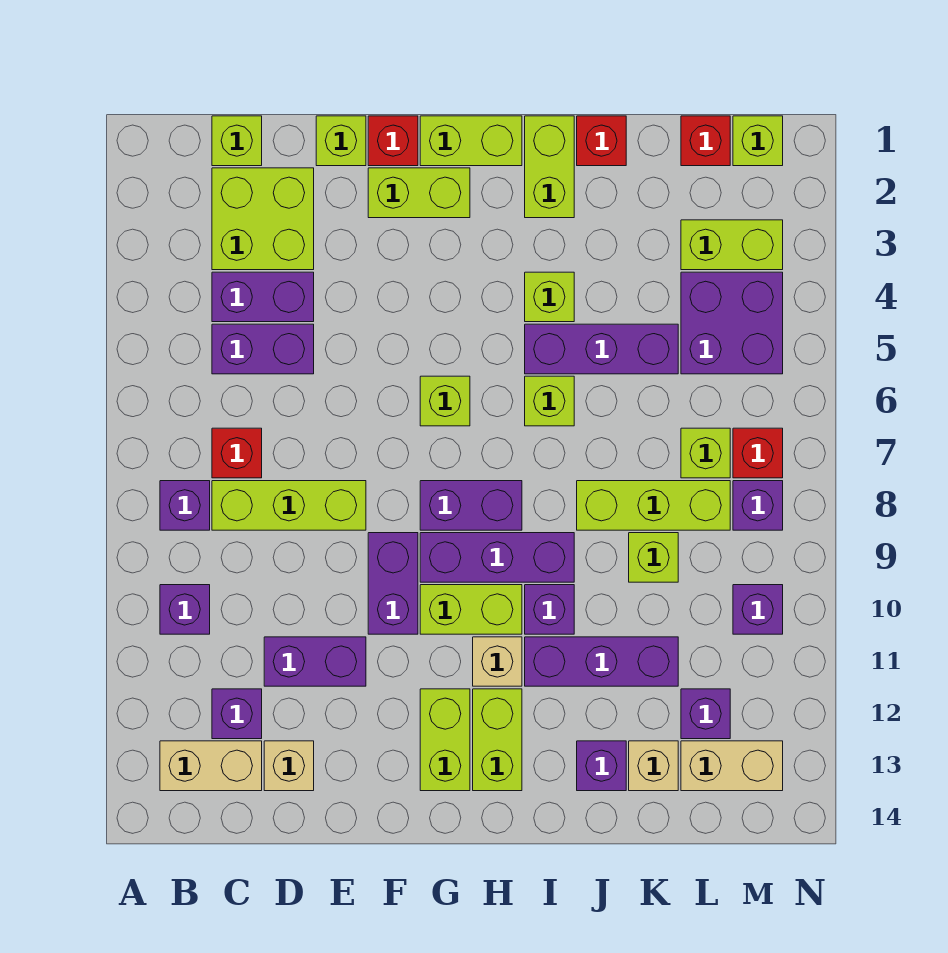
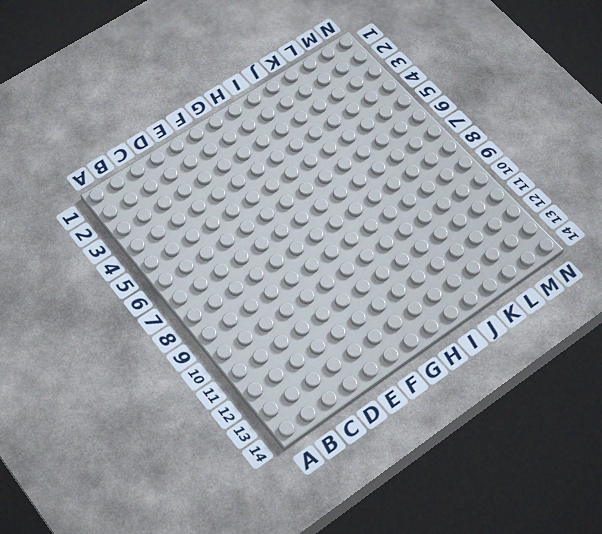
none -> purple 1x1 brick [160,481,210,530]
none -> purple 1x1 brick [160,585,210,634]
none -> tan 1x2 brick [160,741,262,791]
none -> lime 1x1 brick [212,116,262,166]

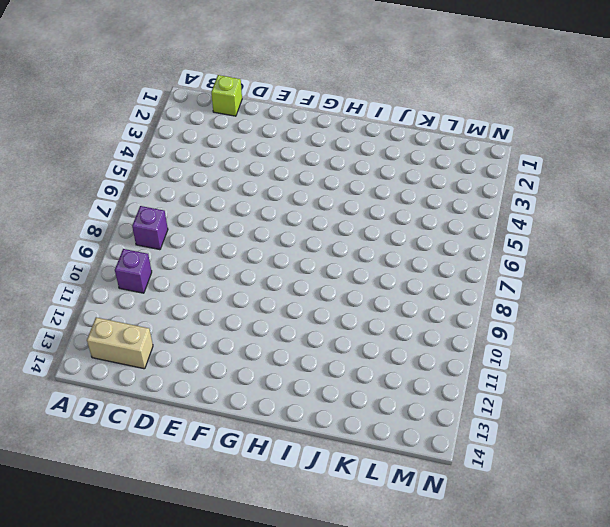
none -> lime 2x2 brick [212,168,314,270]
none -> purple 1x2 brick [212,272,314,322]
none -> purple 1x2 brick [212,324,314,374]
none -> red 1x1 brick [212,428,262,478]

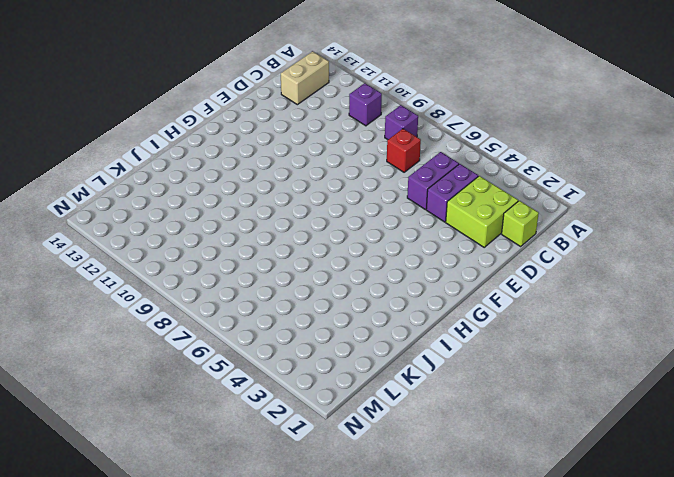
none -> lime 1x3 brick [212,481,366,530]
none -> purple 1x1 brick [212,689,262,739]
none -> purple 1x2 brick [264,637,366,686]
none -> tan 1x1 brick [264,741,314,791]

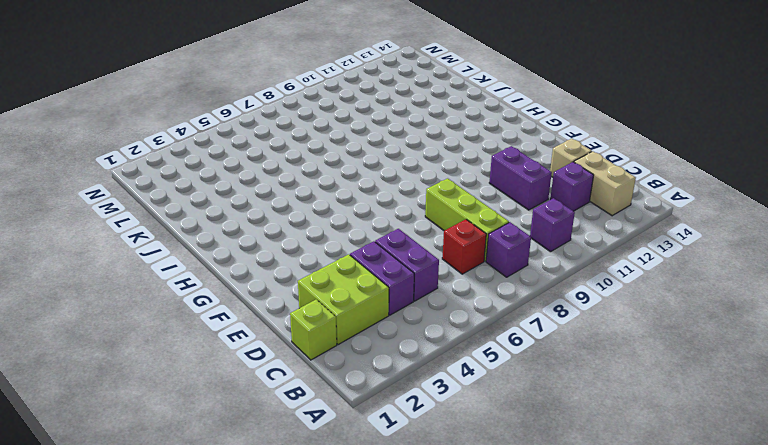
none -> lime 1x1 brick [316,116,366,166]
none -> red 1x1 brick [368,116,418,166]
none -> lime 1x2 brick [368,168,470,218]
none -> purple 1x2 brick [368,533,418,634]

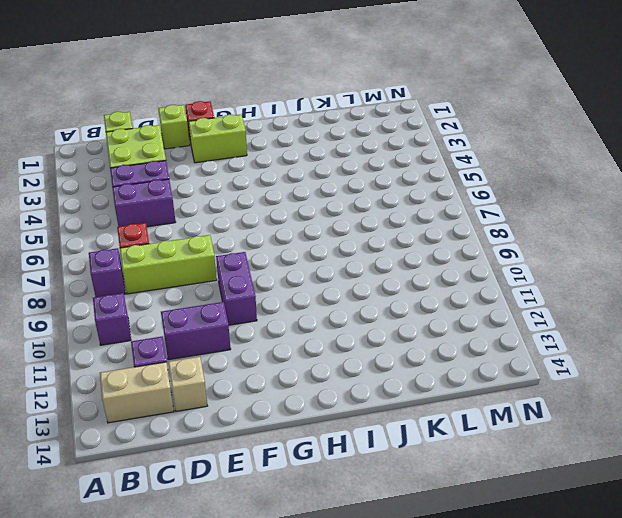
none -> lime 1x2 brick [420,116,522,166]
none -> lime 1x1 brick [420,376,470,426]
none -> purple 1x2 brick [420,481,522,530]
none -> purple 1x3 brick [420,533,574,582]

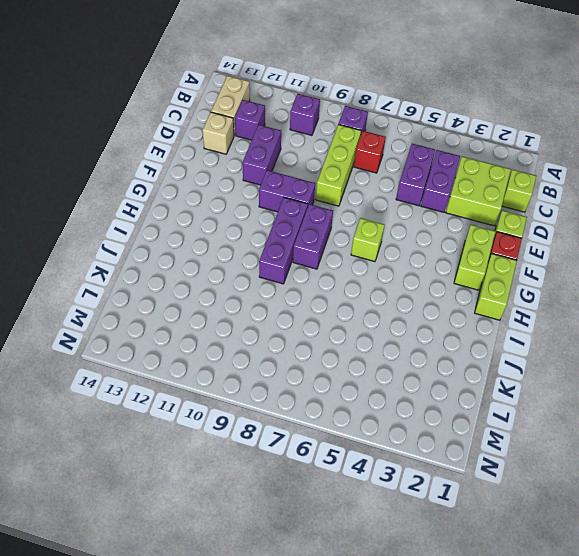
none -> lime 1x2 brick [420,585,522,634]
none -> lime 1x2 brick [420,689,470,791]
none -> tan 1x1 brick [473,637,522,686]
none -> lime 1x2 brick [473,689,522,791]

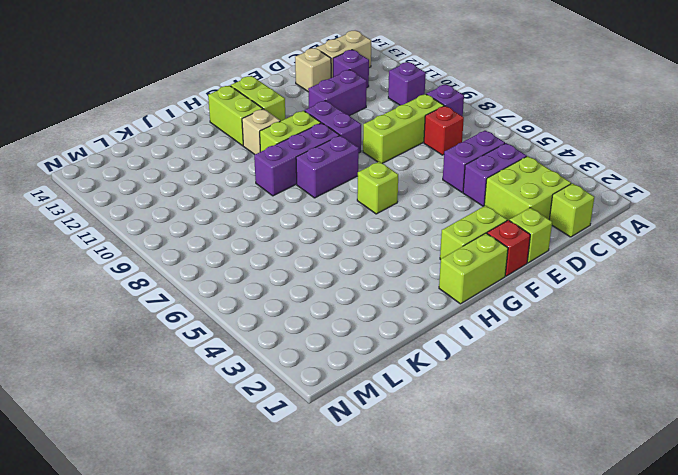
none -> lime 1x2 brick [525,116,574,218]
none -> lime 1x1 brick [525,272,574,322]
none -> purple 1x3 brick [525,324,678,374]
none -> lime 1x1 brick [525,376,574,426]

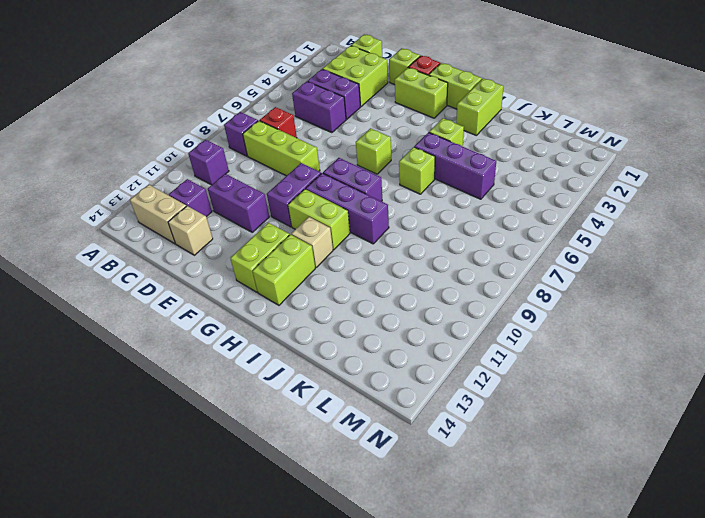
none -> purple 1x1 brick [525,585,574,634]
none -> purple 1x3 brick [525,637,678,686]
none -> red 1x1 brick [577,116,626,166]
none -> lime 1x3 brick [577,481,730,530]

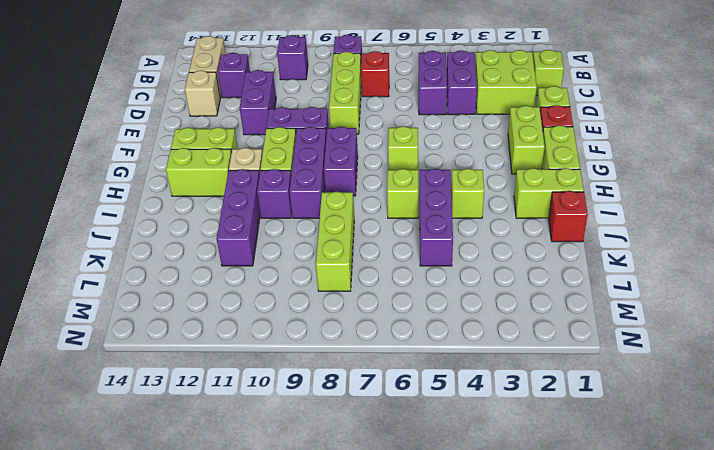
none -> purple 1x1 brick [577,741,626,791]
none -> lime 1x1 brick [629,533,678,582]
none -> tan 1x1 brick [629,741,678,791]
none -> red 1x1 brick [681,116,730,166]

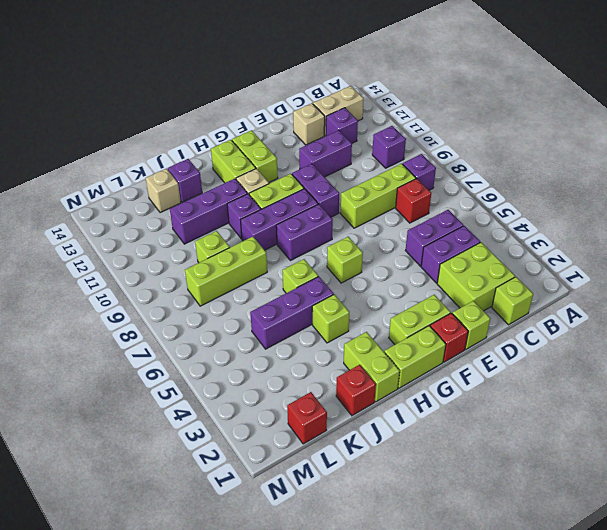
none -> lime 1x2 brick [681,220,783,270]
none -> purple 2x2 brick [681,272,783,374]
none -> lime 1x1 brick [681,428,730,478]
none -> purple 1x1 brick [681,689,730,739]

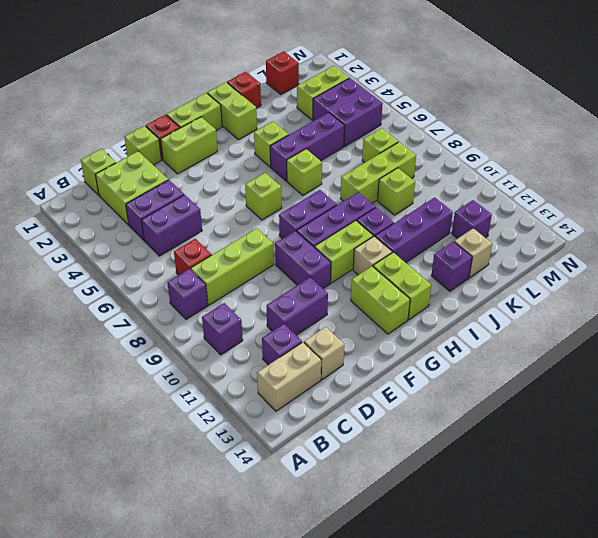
none -> tan 1x2 brick [681,741,783,791]
none -> lime 1x1 brick [733,116,783,166]
none -> red 1x1 brick [733,428,783,478]
none -> purple 1x1 brick [733,481,783,530]

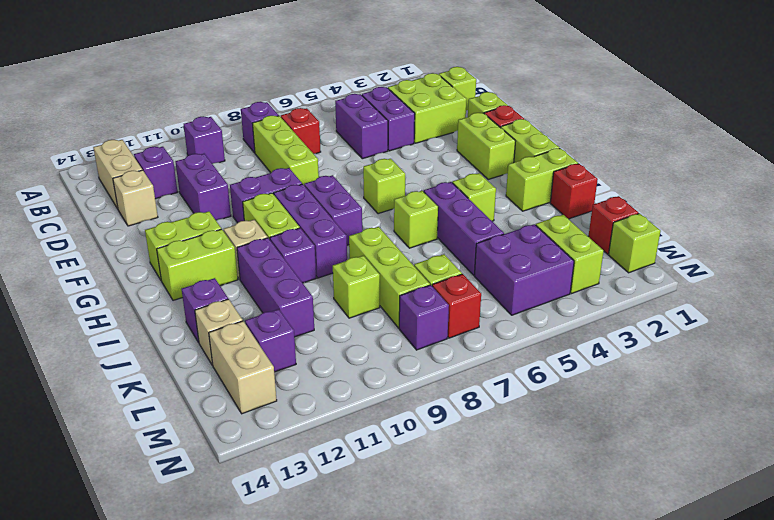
none -> purple 1x1 brick [733,585,783,634]

